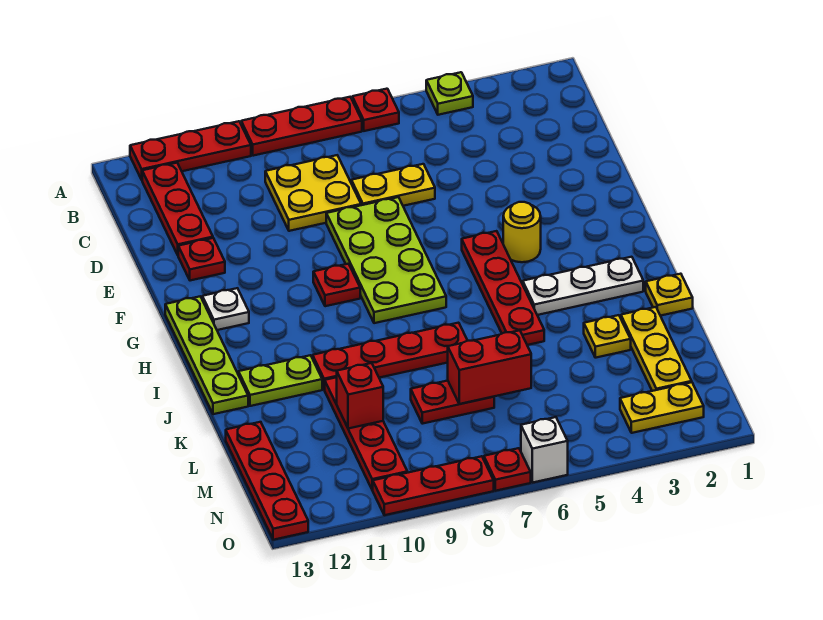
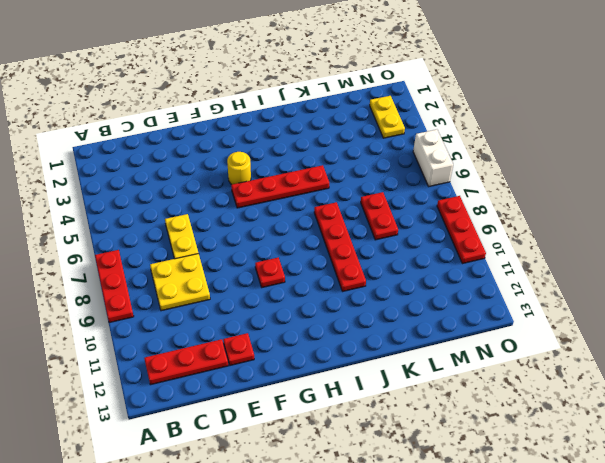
white 1x2 brick [413,130,453,186] -> white 1x1 brick [521,417,568,483]
none -> lime 1x1 plate [426,72,473,115]
none -> red 1x1 plate [352,89,399,131]
none -> red 1x3 plate [130,121,251,180]

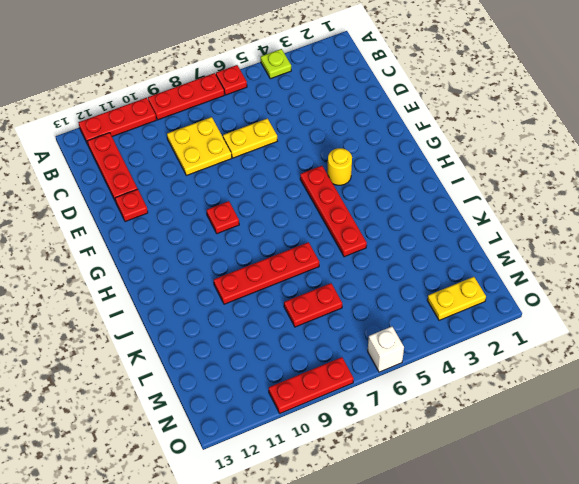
none -> lime 2x4 plate [326,197,446,323]
none -> white 1x1 plate [202,288,249,330]
none -> lime 1x4 plate [165,296,248,414]

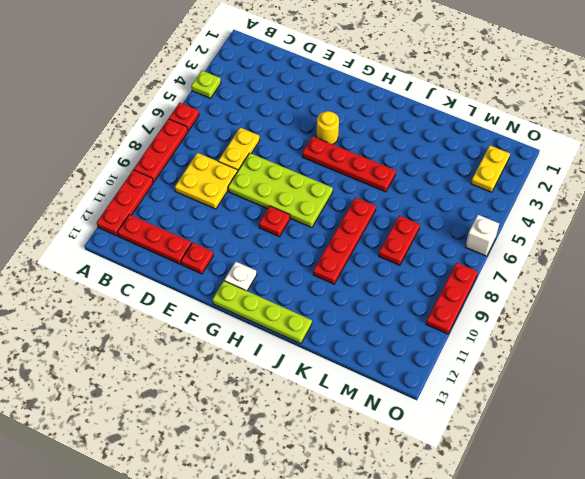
none -> white 1x3 plate [523,257,643,315]
none -> yellow 1x1 plate [646,274,693,316]
none -> lime 1x2 plate [239,355,322,406]

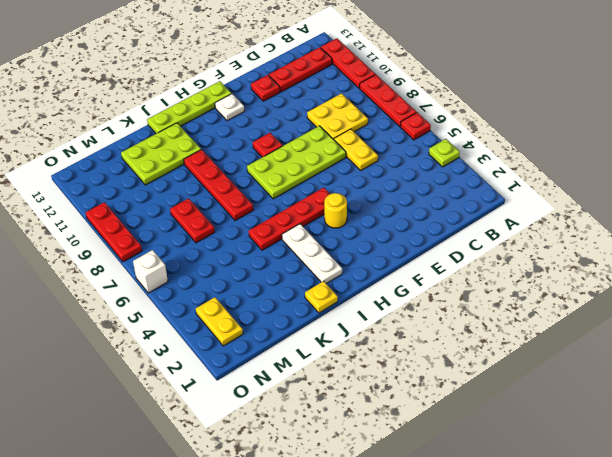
lime 2x3 plate [121,123,201,185] -> lime 1x2 plate [239,355,322,406]
none -> yellow 1x3 plate [621,307,692,391]
none -> yellow 1x1 plate [584,315,631,358]
none -> red 1x4 plate [325,377,407,490]

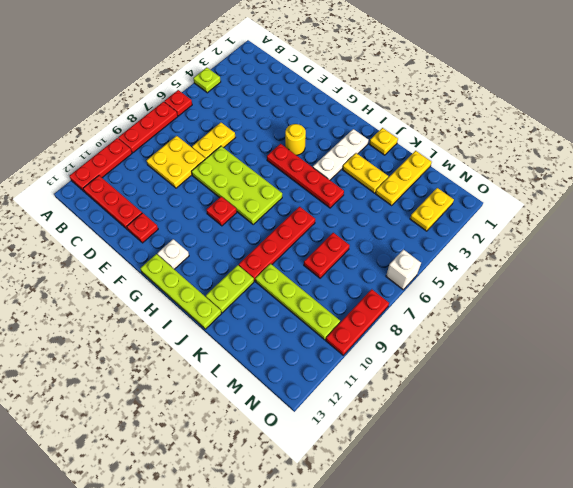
yellow 1x2 plate [342,153,388,193] -> yellow 1x1 plate [584,315,631,358]
lime 1x4 plate [255,264,340,340] -> red 1x4 plate [325,377,407,490]
yellow 1x3 plate [376,151,432,206] -> yellow 1x3 plate turned to [621,307,692,391]
none -> red 1x4 plate [226,422,308,540]
none -> red 1x1 plate [484,448,531,491]
none -> red 1x2 brick [448,330,531,404]

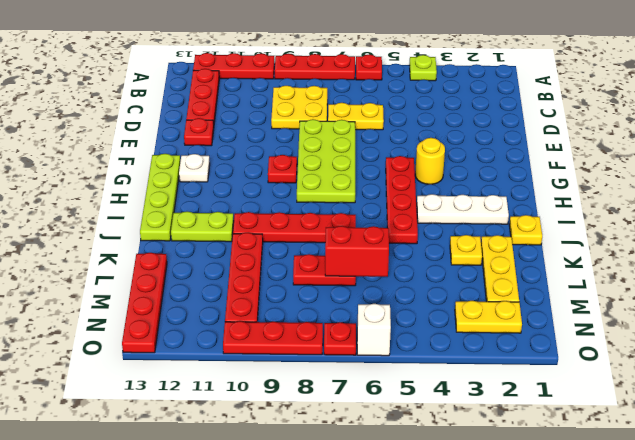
none -> red 1x1 brick [337,363,383,429]

